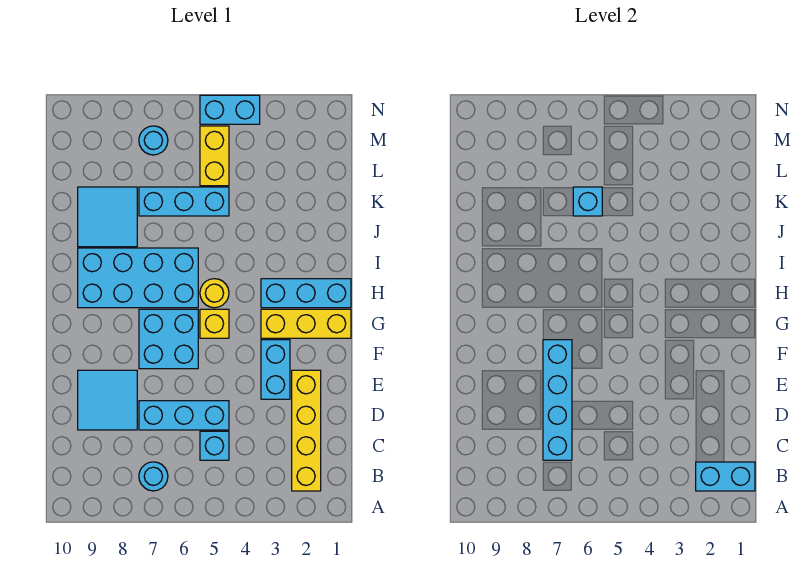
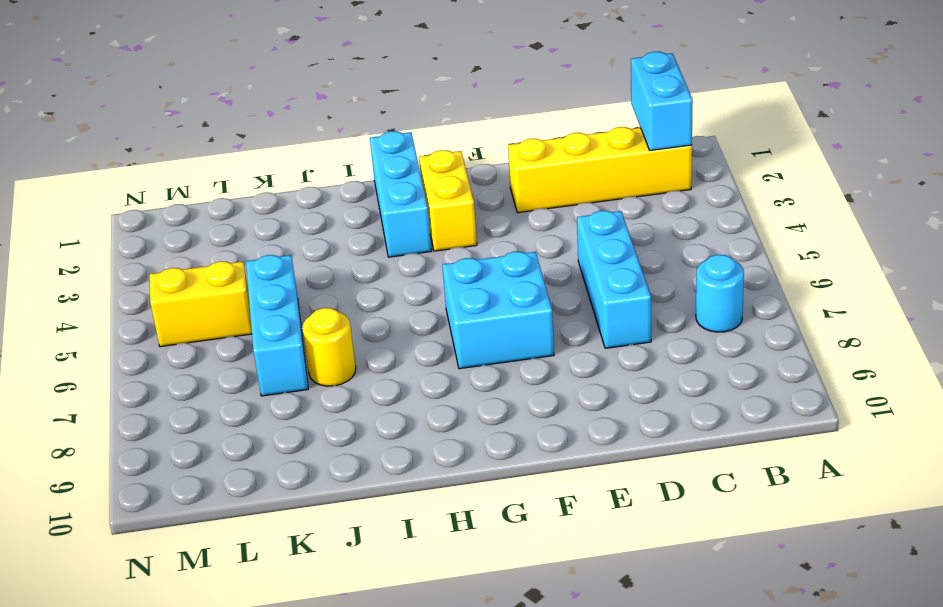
yellow 1x2 brick [419,150,477,251] -> yellow 1x3 brick [261,309,351,338]
yellow 1x1 round brick [302,308,356,386] -> yellow 1x1 round brick moved to [200,279,229,308]
none -> cyan 1x1 brick [200,431,229,460]
none -> cyan 2x2 tile [78,370,137,430]
none -> cyan 1x2 brick [261,340,290,399]

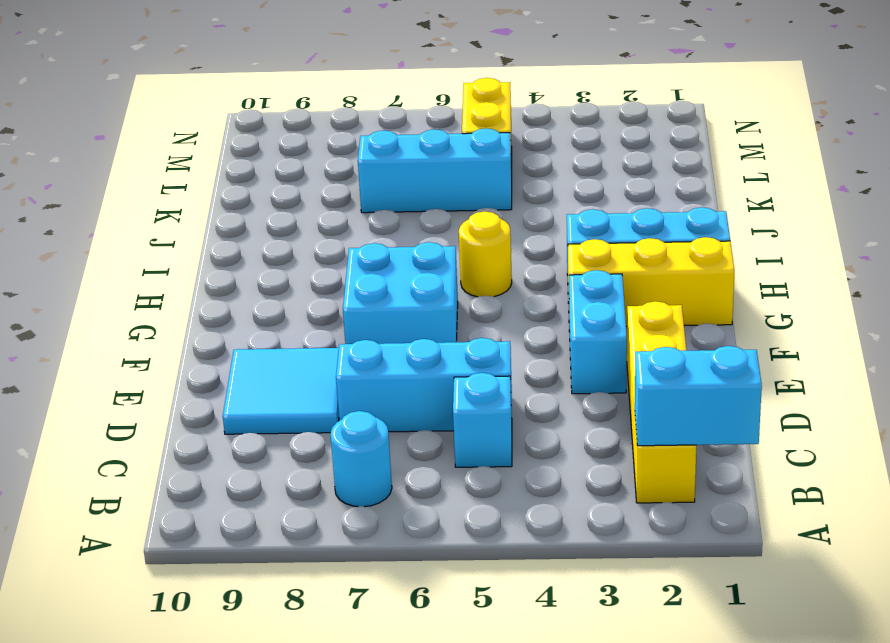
none -> yellow 1x1 brick [200,309,229,338]
none -> cyan 2x4 brick [78,248,198,308]
none -> cyan 2x2 tile [78,187,137,247]

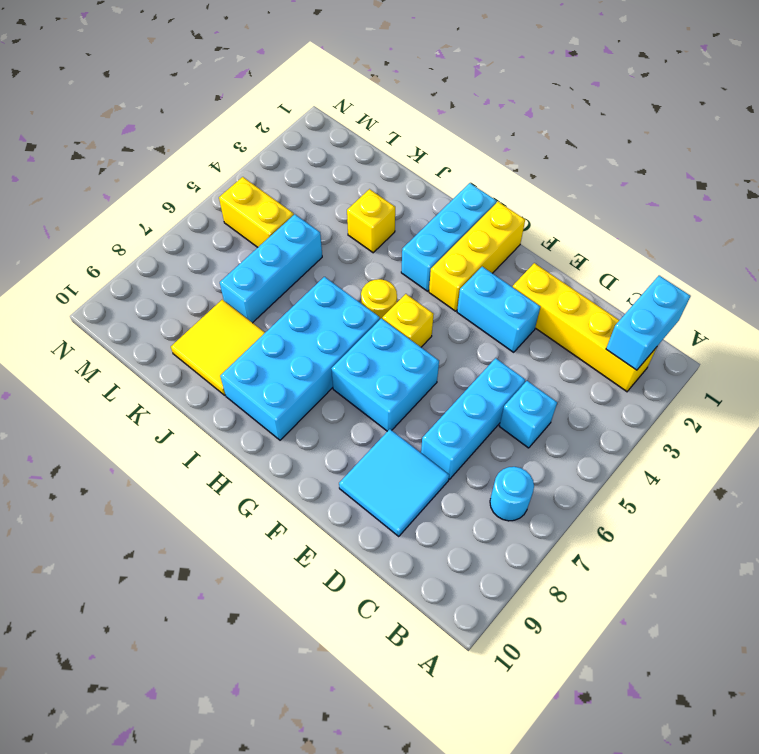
yellow 1x1 brick [347,189,395,253] -> none
yellow 2x2 tile [171,300,265,395] -> cyan 2x2 tile [78,187,137,247]
none -> cyan 1x1 round brick [139,126,168,155]
none -> cyan 1x2 brick [200,95,260,124]
none -> cyan 1x4 brick [543,340,572,460]

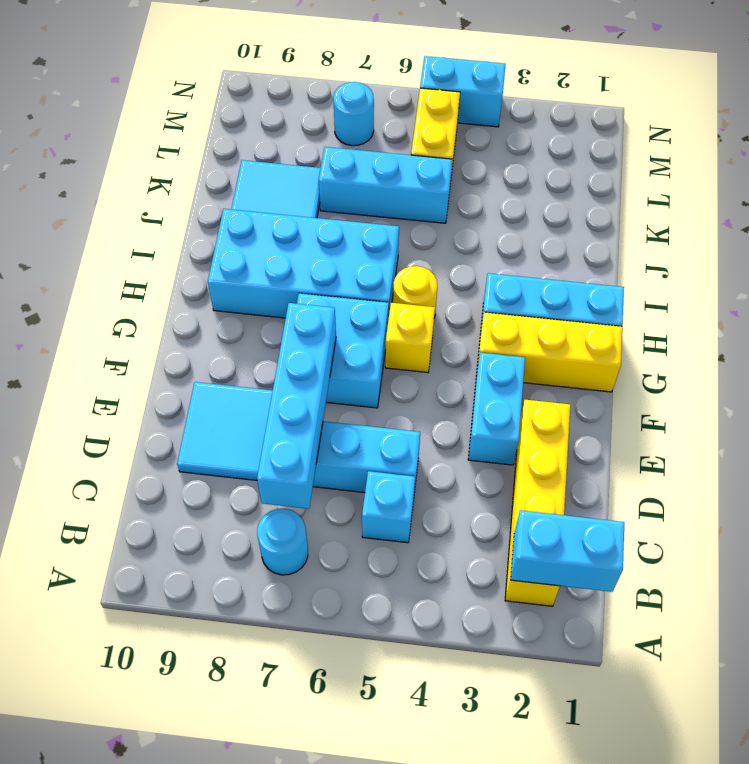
none -> cyan 1x1 brick [573,187,602,216]

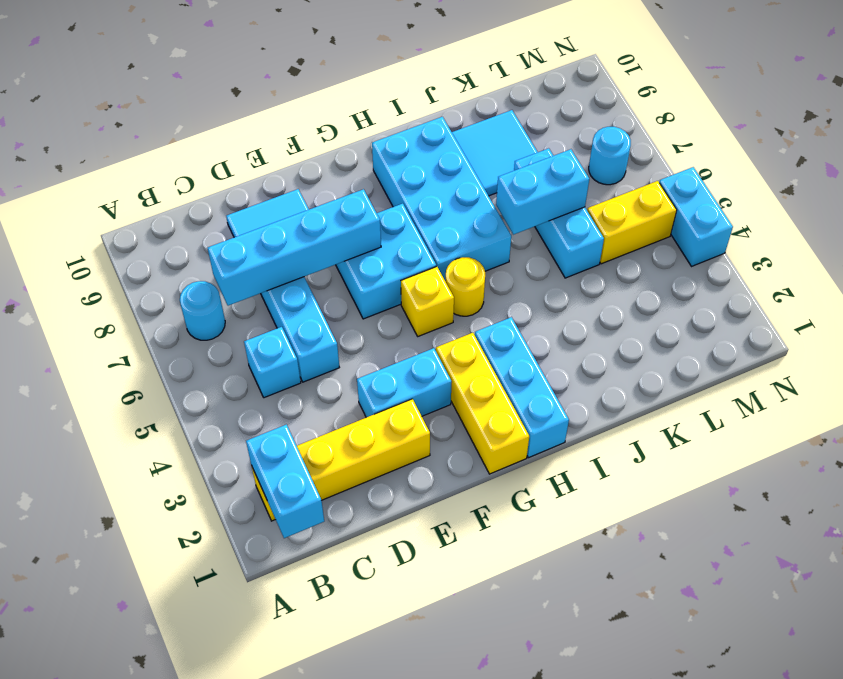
cyan 1x2 brick [496,149,589,235] -> cyan 1x1 brick [573,187,602,216]

